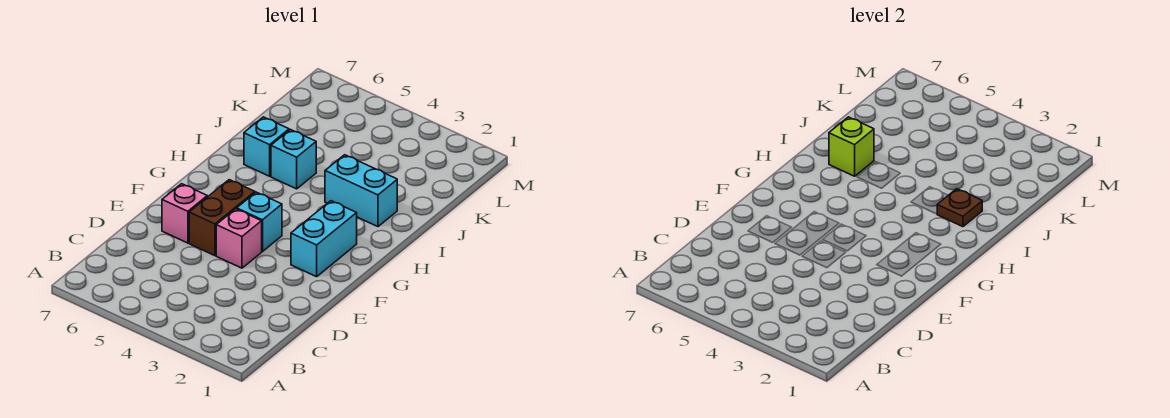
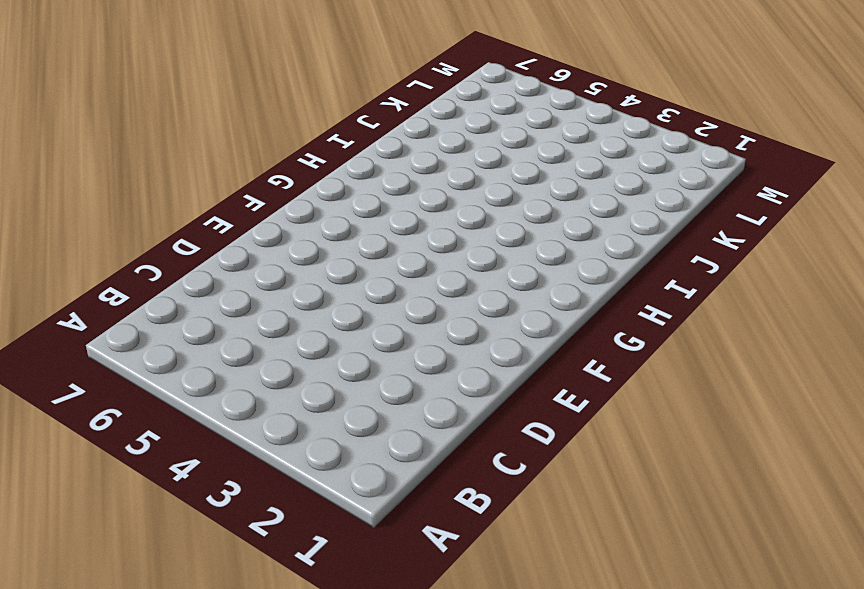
none -> pink 1x1 brick [216,209,262,268]
none -> brown 1x2 brick [189,180,255,256]

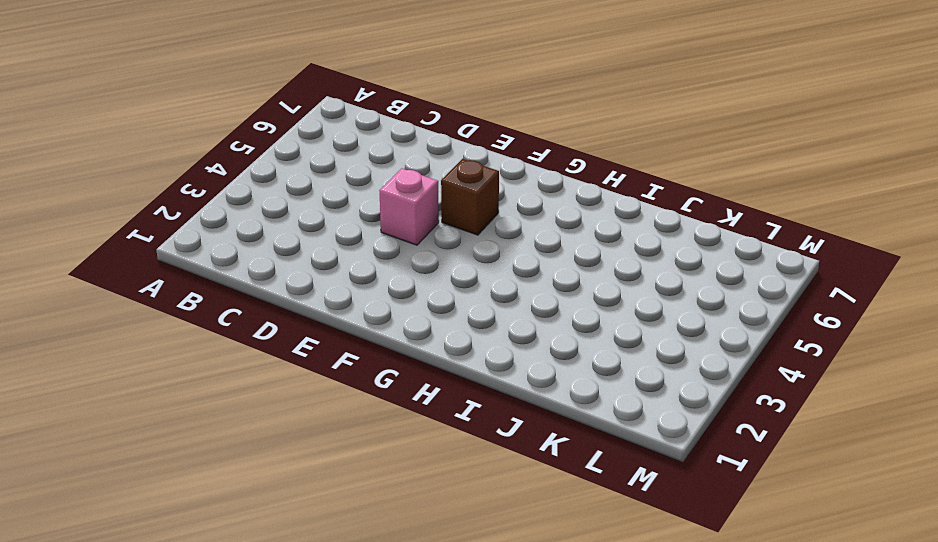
brown 1x1 brick [441,159,499,235] -> brown 1x2 brick [189,180,255,256]
none -> pink 1x1 brick [162,184,207,243]
none -> cyan 1x2 brick [291,201,357,277]

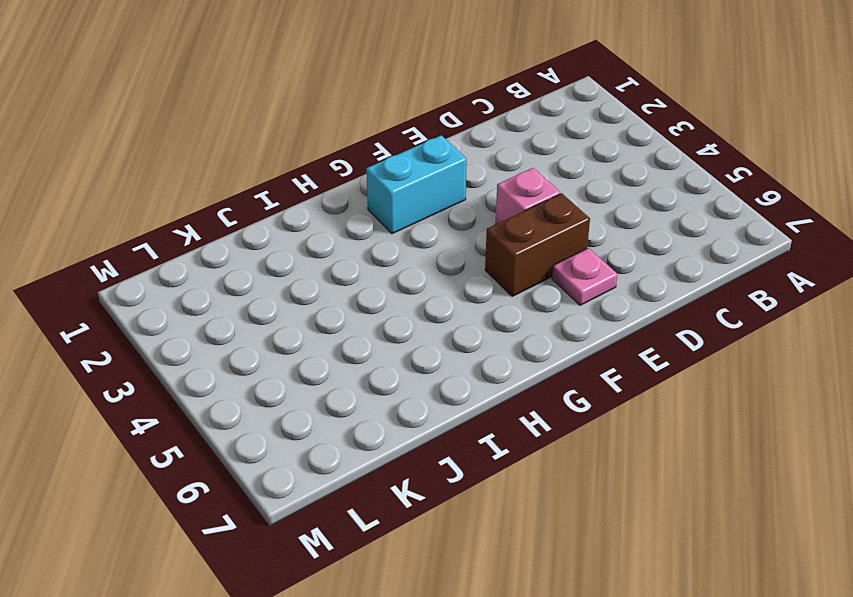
pink 1x1 plate [552,248,617,305] -> pink 1x1 brick [162,184,207,243]
none -> cyan 1x1 brick [237,192,282,252]
none -> cyan 1x2 brick [325,155,397,227]

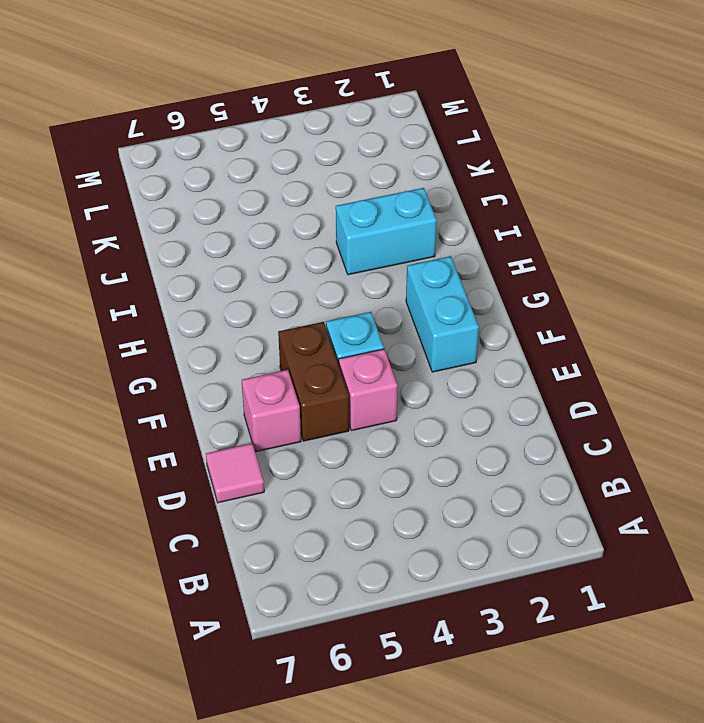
pink 1x1 tile [206,443,264,503] -> none
none -> cyan 1x1 brick [271,130,316,189]
none -> cyan 1x1 brick [244,117,289,176]

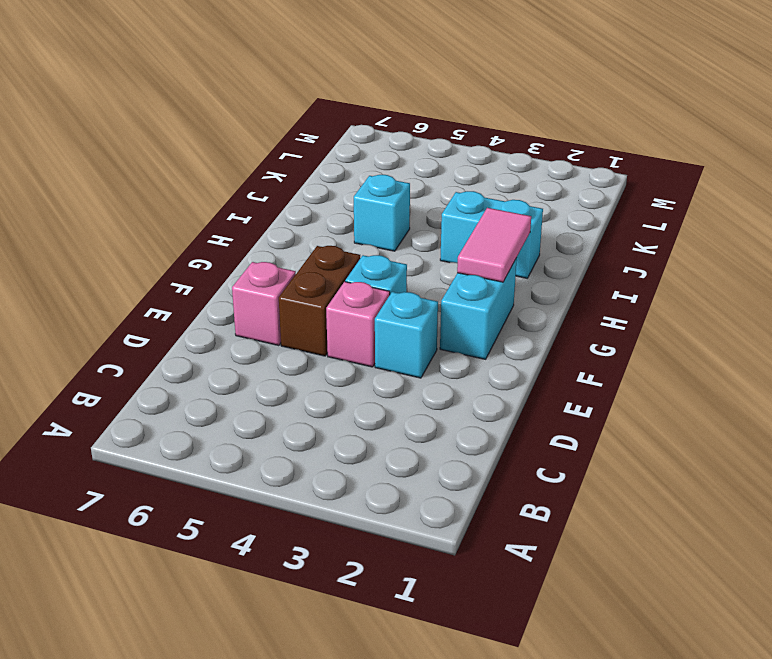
cyan 1x1 brick [375,292,438,378] -> cyan 1x1 brick moved to [244,117,289,176]
pink 1x2 tile [457,208,531,282] -> none
none -> brown 1x1 plate [937,189,982,227]
none -> lime 1x1 brick [829,117,874,176]

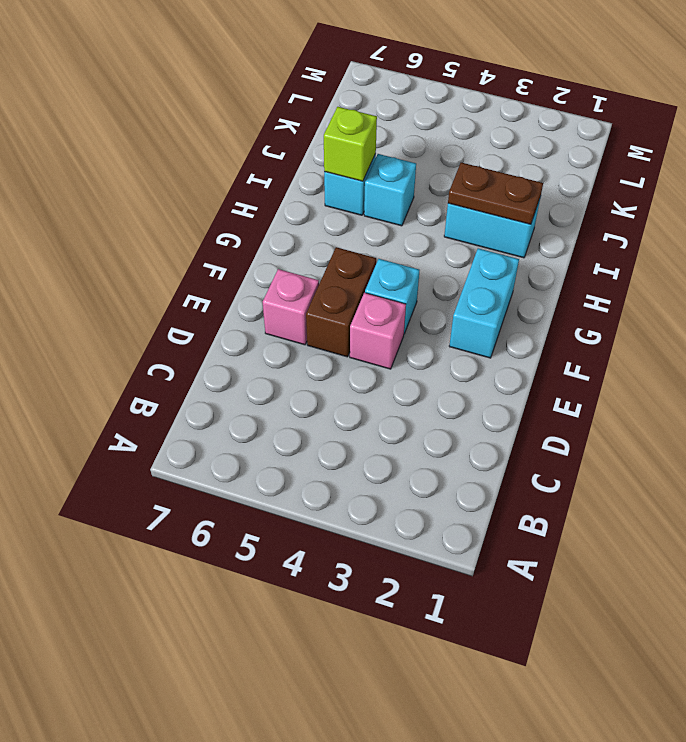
brown 1x2 plate [448,163,543,224] -> brown 1x1 plate [937,189,982,227]

